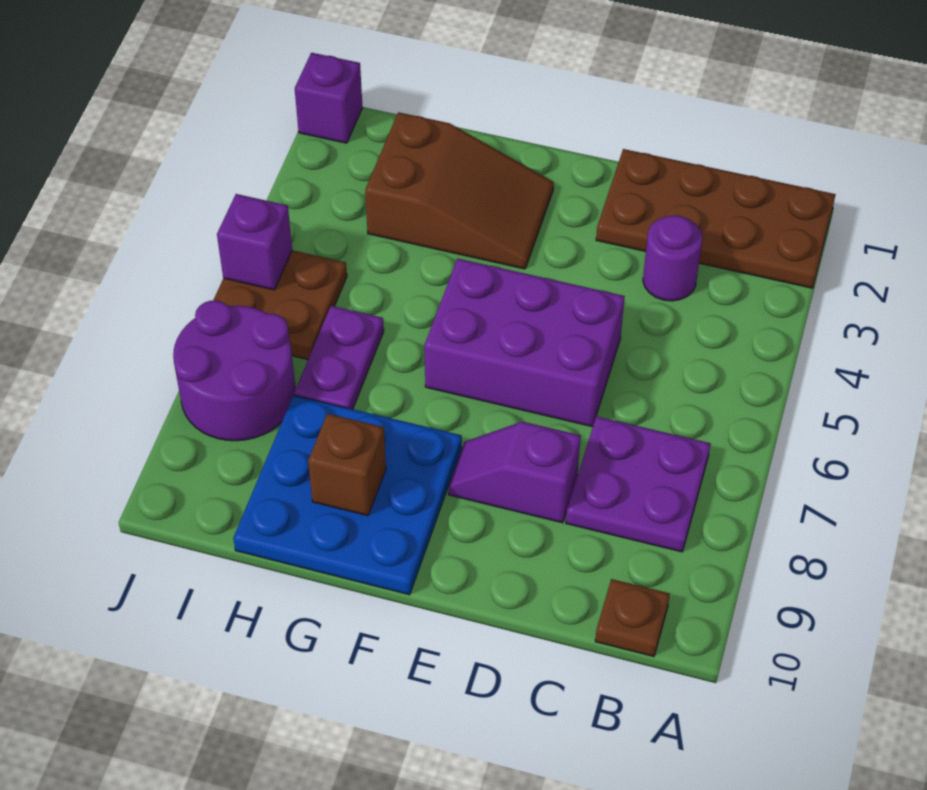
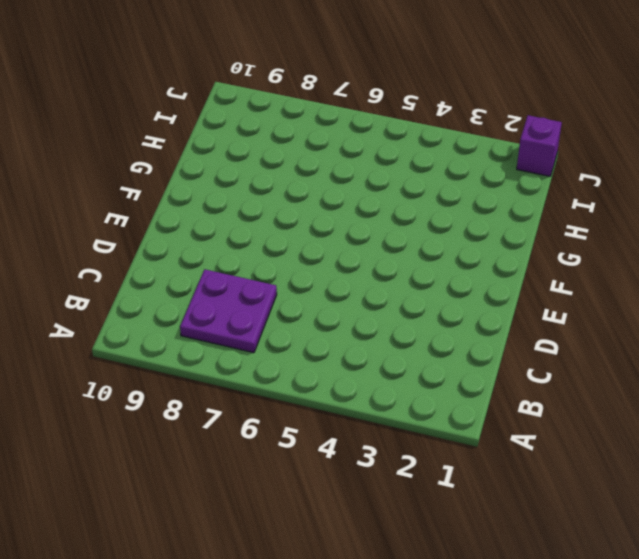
none -> brown 2x4 plate [596,149,836,288]
none -> brown 1x1 plate [595,579,670,657]
none -> purple 1x1 round brick [643,215,702,301]

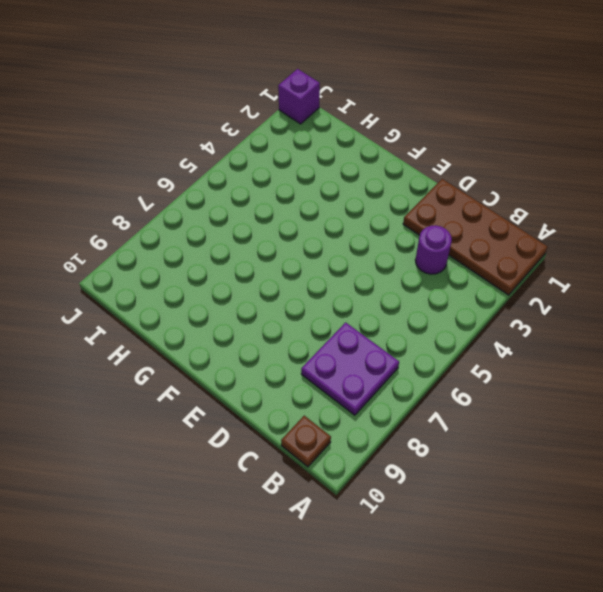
none -> purple 2x3 brick [424,259,625,427]
none -> purple 1x2 slope [448,422,581,523]
none -> brown 2x3 slope [365,112,554,269]

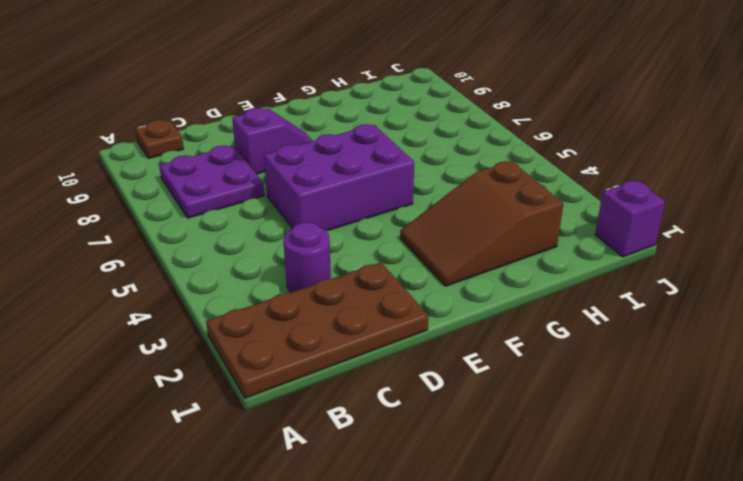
none -> blue 3x3 plate [233,395,462,595]
none -> purple 1x2 plate [294,306,384,409]
none -> brown 2x2 plate [213,250,347,360]

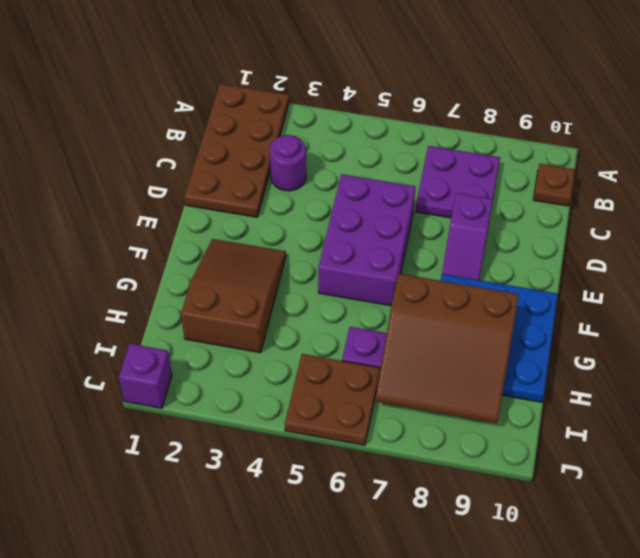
brown 3x3 slope [375,274,519,423] -> brown 1x1 brick [308,414,386,516]
none -> purple 2x2 round brick [173,300,295,441]
none -> purple 1x1 brick [217,194,292,290]

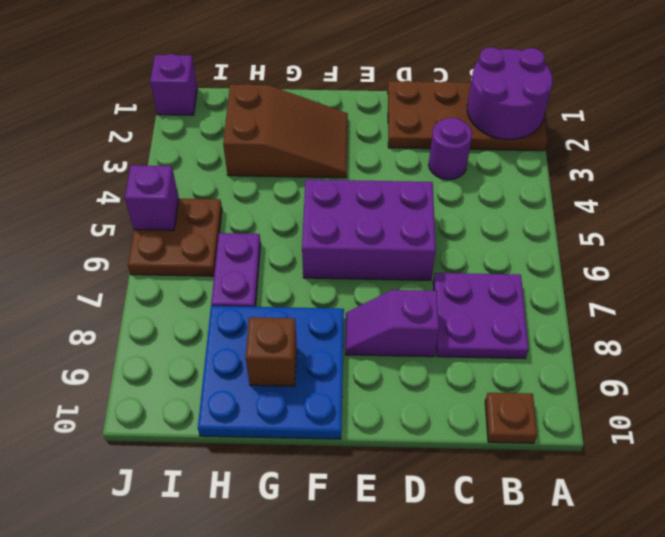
purple 2x2 round brick [467,47,553,139] -> purple 2x2 round brick moved to [173,300,295,441]

